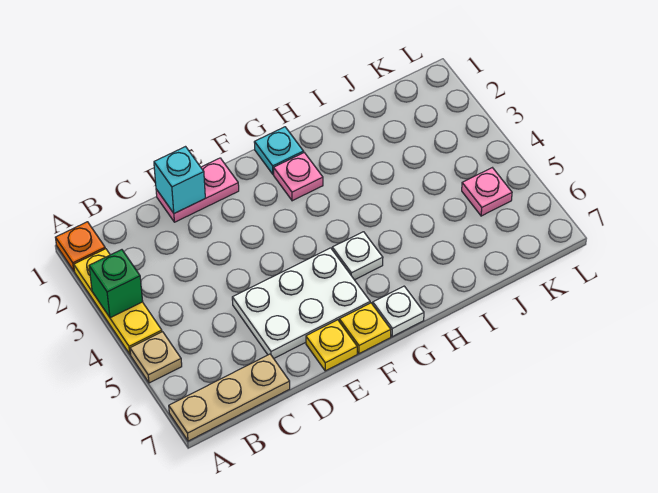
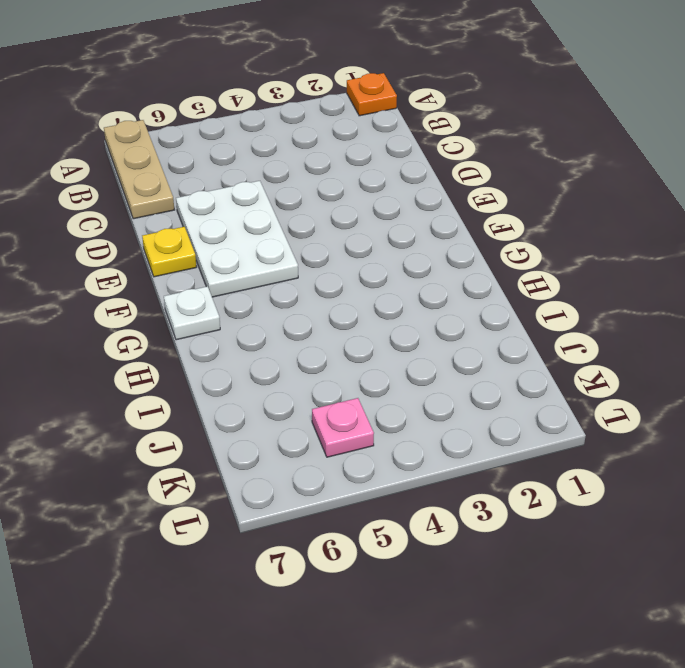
none -> yellow 1x3 plate [74,249,162,354]
none -> tan 1x1 plate [130,332,182,383]
none -> pink 1x2 plate [156,158,239,222]

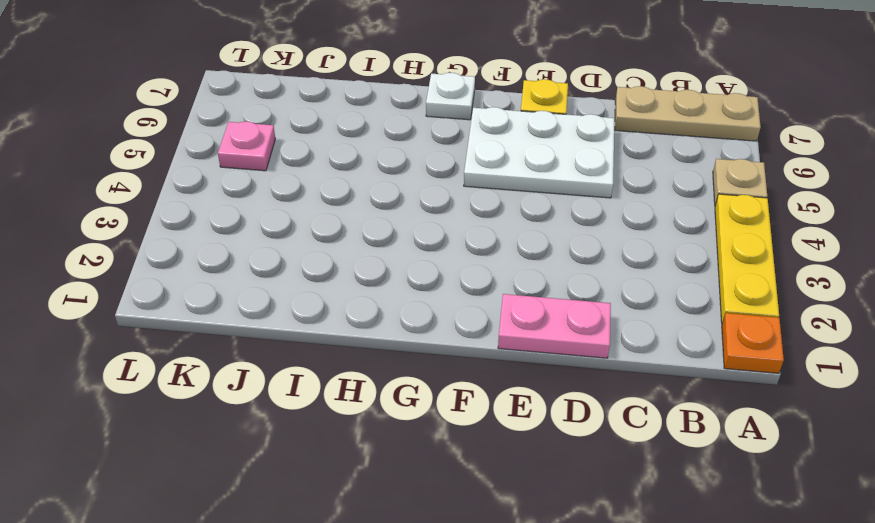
none -> yellow 1x1 plate [339,303,391,354]
none -> cyan 1x1 plate [254,127,304,174]
none -> pink 1x1 plate [274,153,323,201]

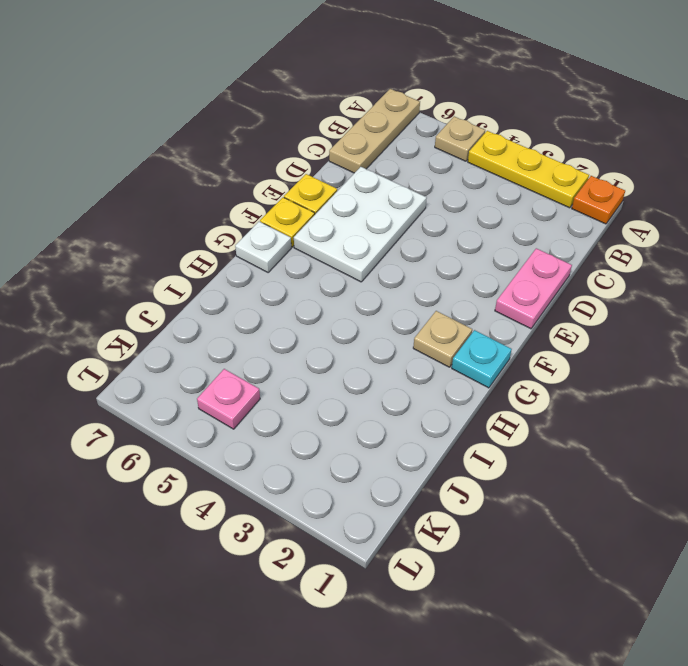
tan 1x1 plate [413,311,472,367] -> pink 1x1 plate [274,153,323,201]
none -> white 1x1 plate [332,232,383,280]
none -> green 1x1 brick [89,250,143,318]
none -> cyan 1x1 brick [154,147,205,213]

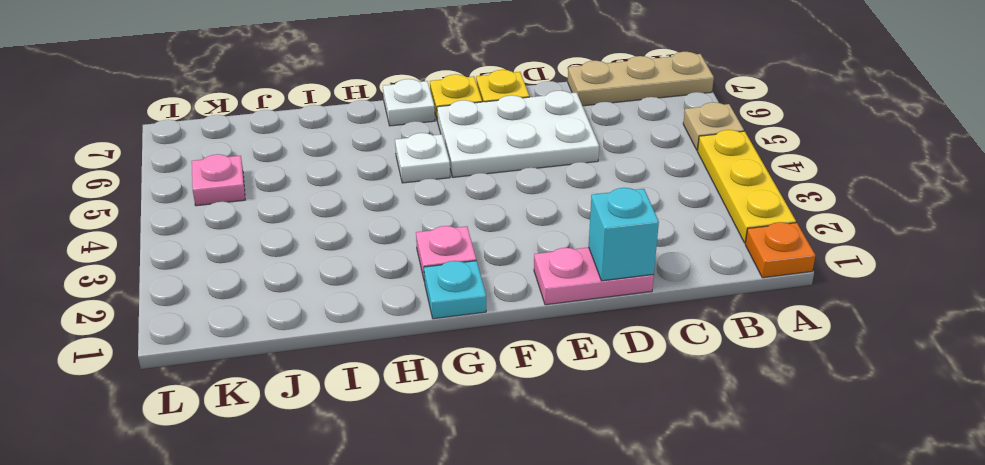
none -> green 1x1 brick [89,250,143,318]

